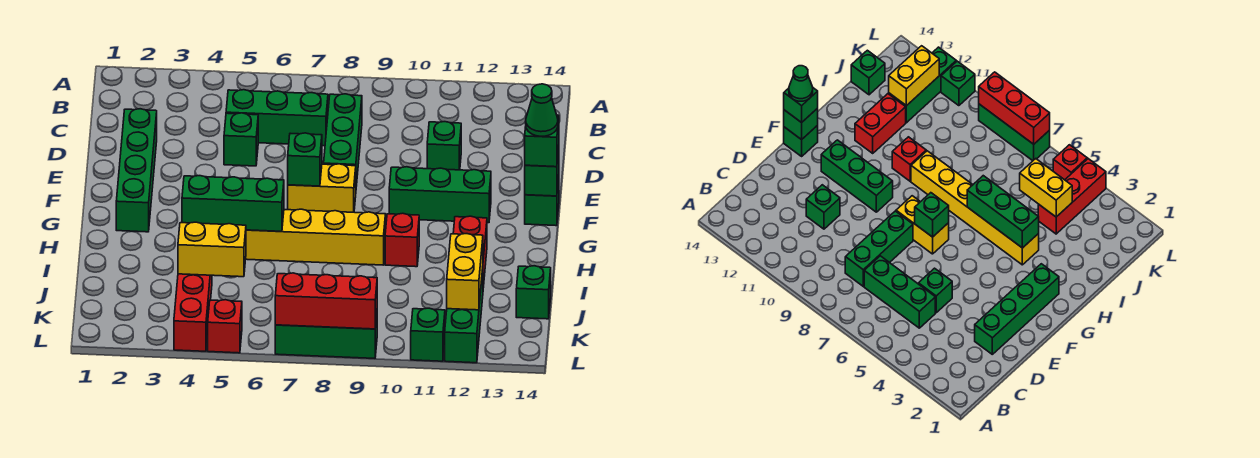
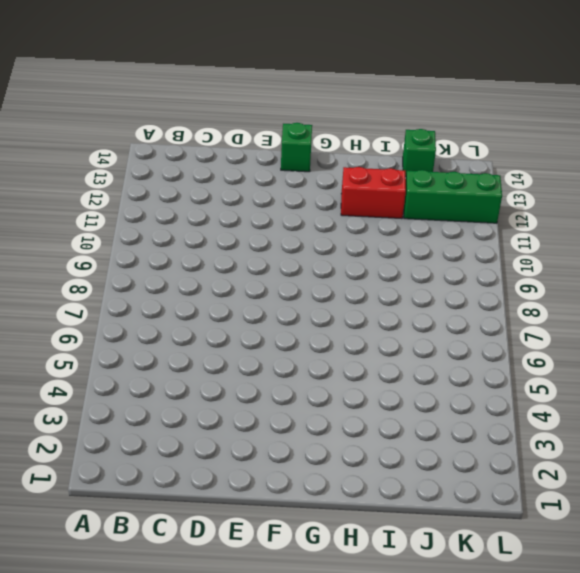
none -> green 1x3 brick [226,90,328,146]
none -> green 1x3 brick [324,94,362,186]
none -> green 1x4 brick [116,109,157,232]

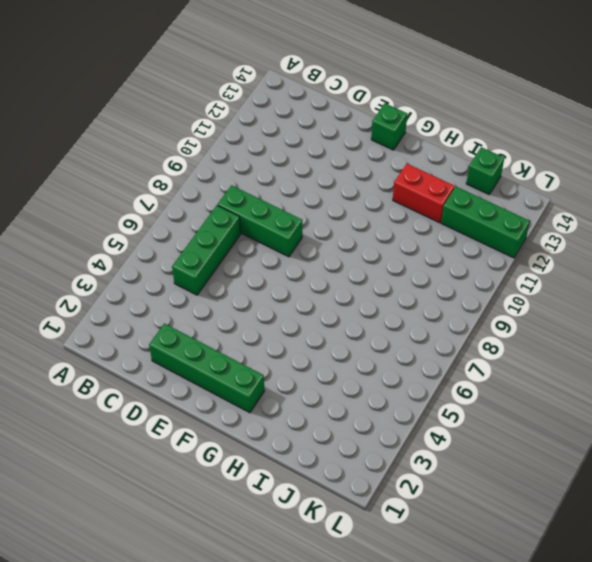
none -> green 1x1 brick [224,113,258,166]
none -> green 1x1 brick [427,122,461,170]
none -> yellow 1x2 brick [288,164,356,212]

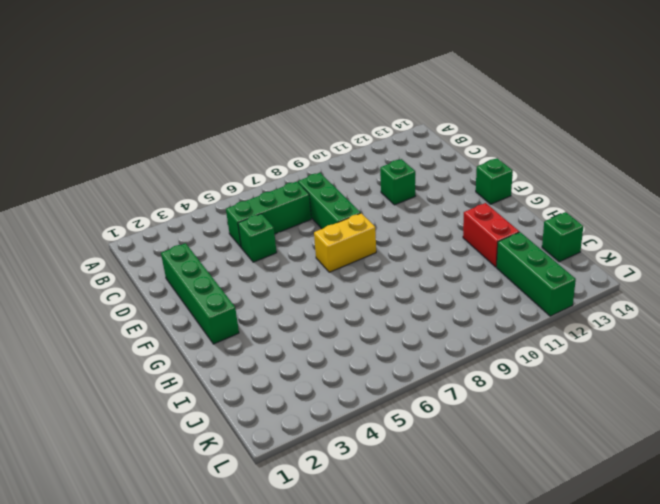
none -> green 1x3 brick [389,167,491,223]
none -> yellow 1x6 brick [246,209,386,265]
none -> red 1x1 brick [385,213,419,267]

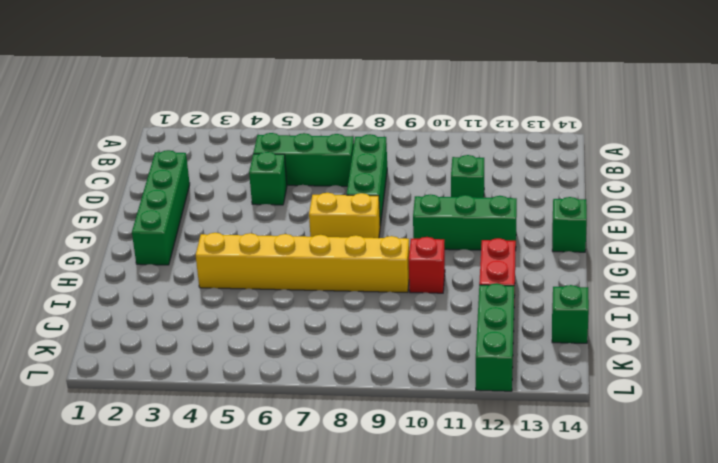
none -> red 1x3 brick [174,274,212,351]
none -> red 1x1 brick [208,300,242,353]
none -> green 1x3 brick [275,316,377,359]

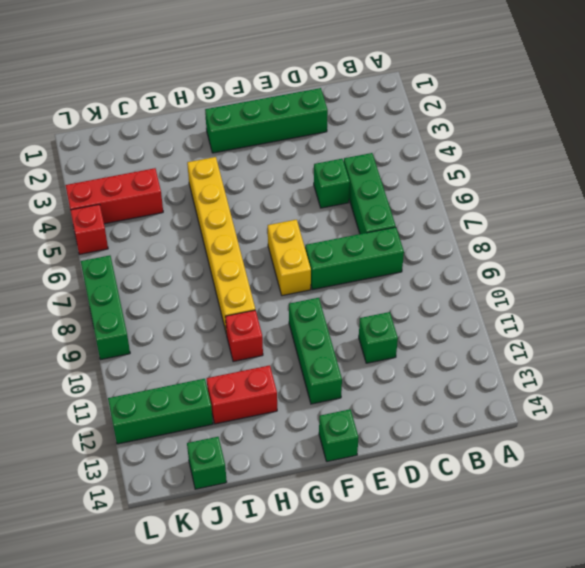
none -> green 1x1 brick [411,308,445,361]
none -> green 1x1 brick [288,133,322,186]
none -> green 1x1 brick [525,149,559,196]

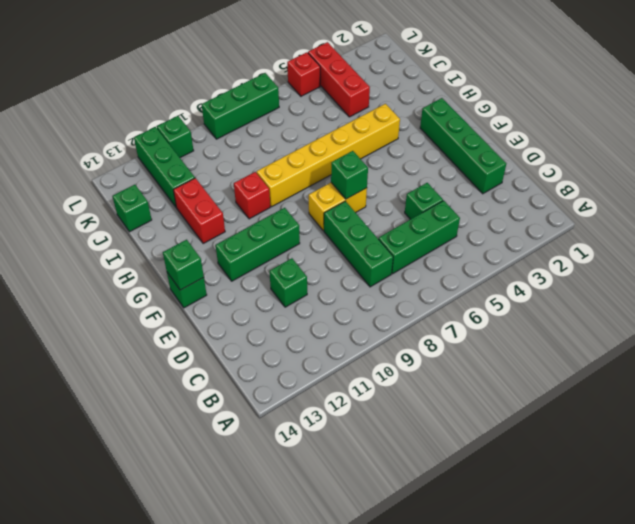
none -> green 1x3 brick [182,176,284,231]
none -> yellow 1x2 brick [178,222,246,277]
none -> yellow 1x2 brick [447,234,483,310]

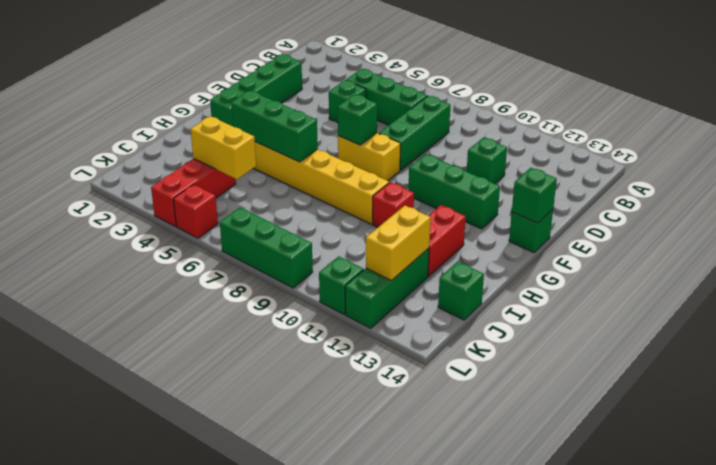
none -> red 1x3 brick [275,273,377,329]
none -> green 1x1 brick [525,115,559,167]
none -> green 1x1 cone [526,84,558,136]

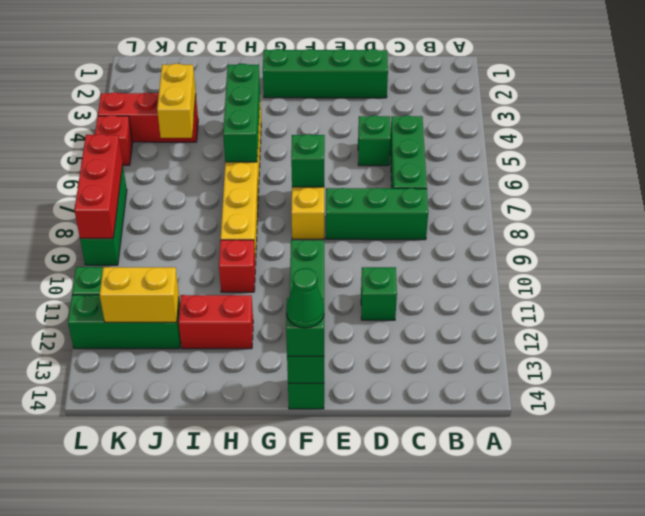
none -> green 1x1 brick [516,266,551,319]

